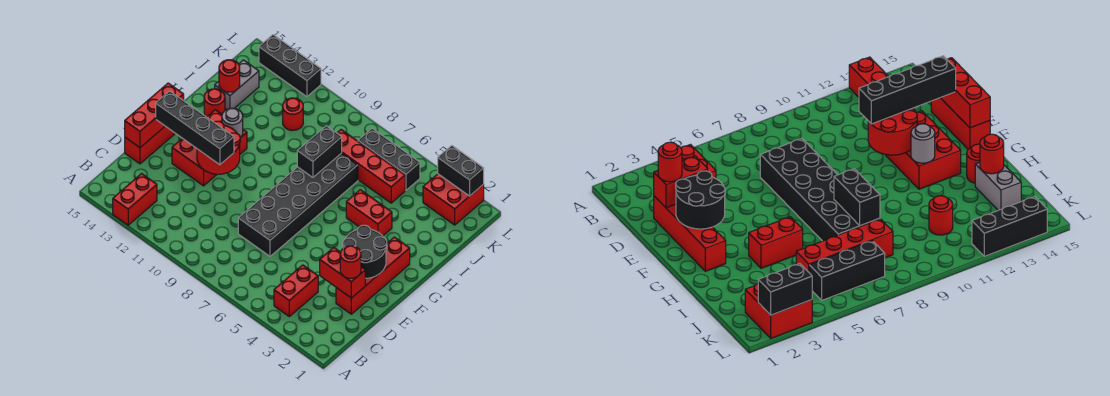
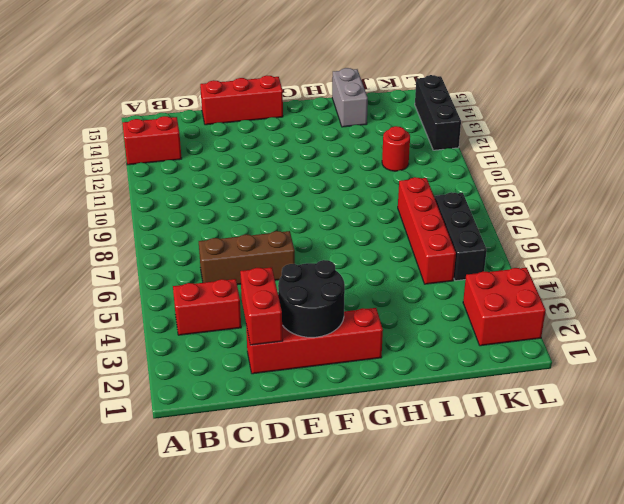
brown 1x3 brick [199,231,295,285] -> none
grey 1x2 brick [332,68,368,127] -> grey 1x2 brick turned to [215,60,259,110]
none -> black 2x6 brick [238,153,358,256]
none -> red 2x3 brick [172,110,247,186]
none -> red 1x2 brick [346,190,392,236]

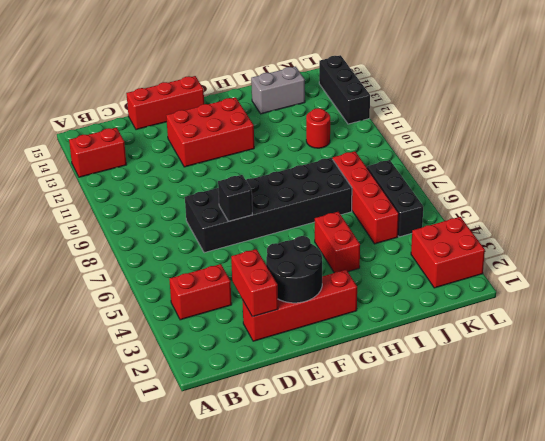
black 1x1 brick [218,175,252,221] -> none
none -> red 1x1 round brick [204,89,225,117]
none -> red 1x3 brick [125,83,184,147]
none -> red 2x2 round brick [197,121,240,174]

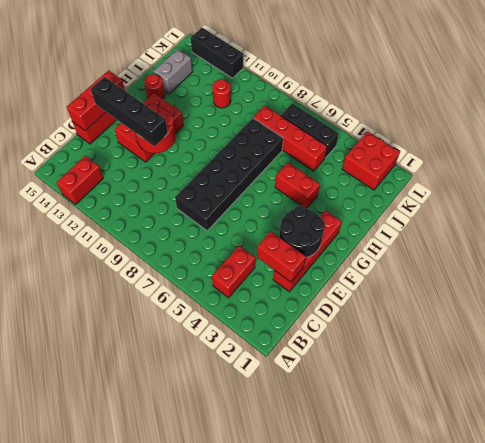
none -> grey 1x1 round brick [222,108,243,138]
none -> black 1x2 brick [297,126,342,177]
none -> red 1x1 round brick [219,60,240,92]

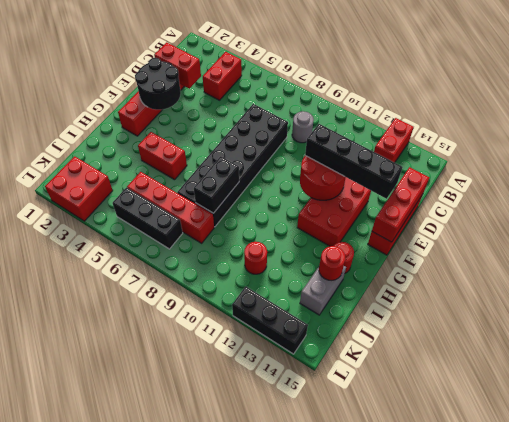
grey 1x1 round brick [292,111,314,143] -> grey 1x1 round brick moved to [222,108,243,138]
none -> black 1x2 brick [438,146,484,196]
none -> red 1x1 round brick [340,246,361,278]

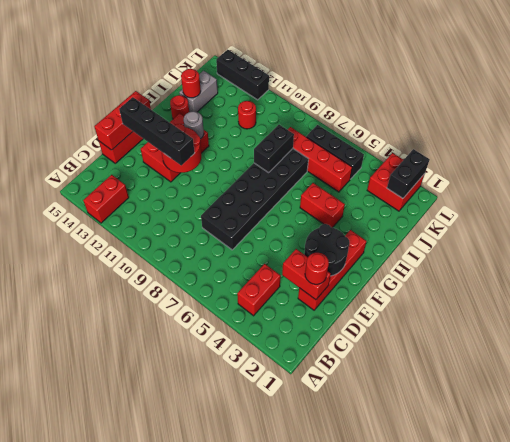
black 1x2 brick [387,149,430,198] -> black 1x2 brick turned to [438,146,484,196]

